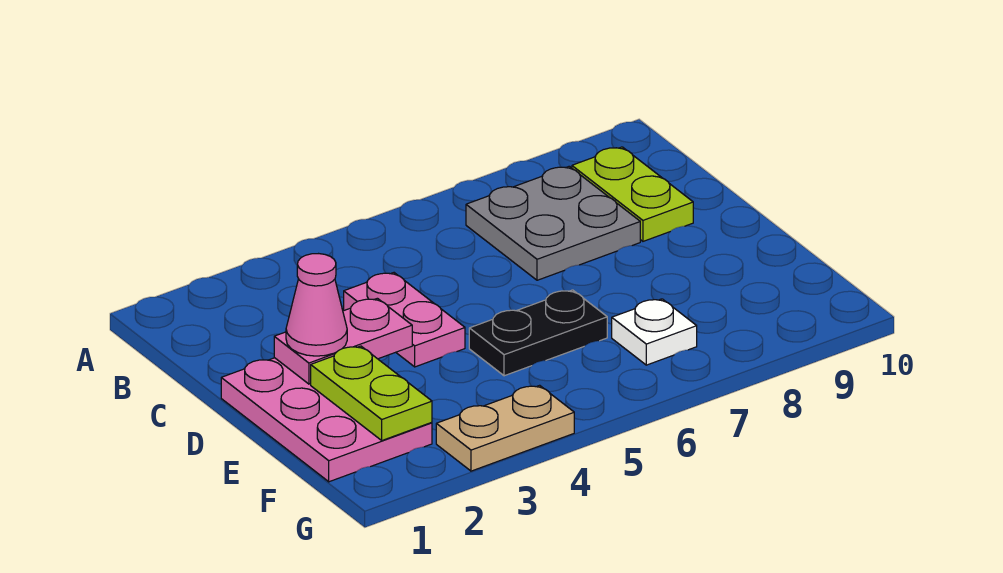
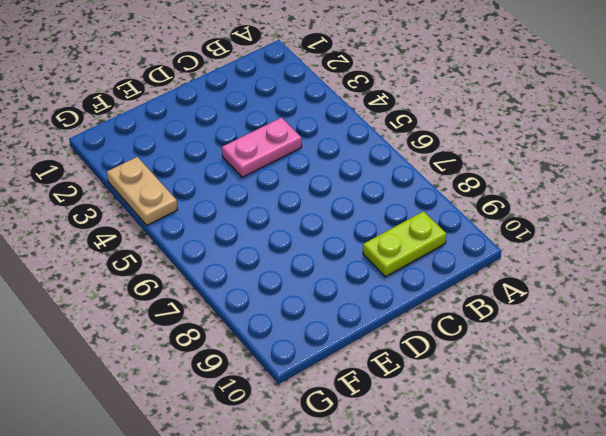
none -> grey 2x2 plate [466,166,640,280]
none -> pink 2x3 plate [221,358,432,482]

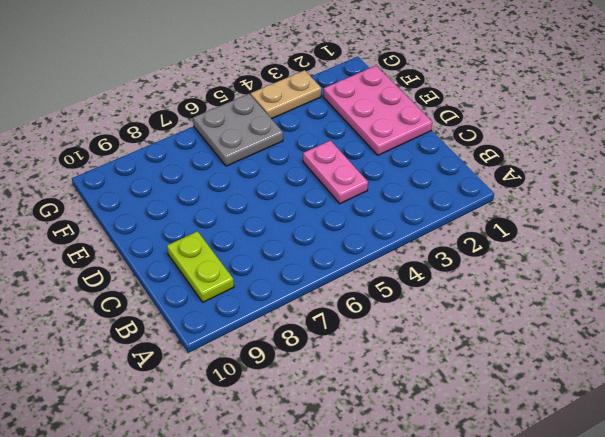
grey 2x2 plate [193,94,283,166] -> grey 2x2 plate moved to [466,166,640,280]
none -> black 1x2 plate [469,290,607,376]
none -> white 1x1 plate [612,299,697,365]

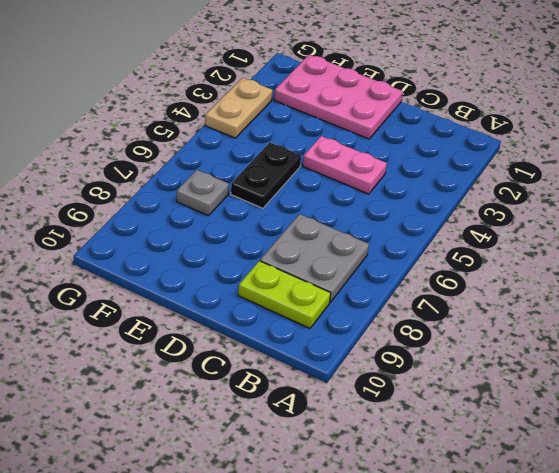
grey 1x1 plate [177,170,229,216] -> white 1x1 plate [612,299,697,365]
none -> pink 1x2 plate [274,298,412,384]
none -> lime 1x2 plate [311,346,432,440]

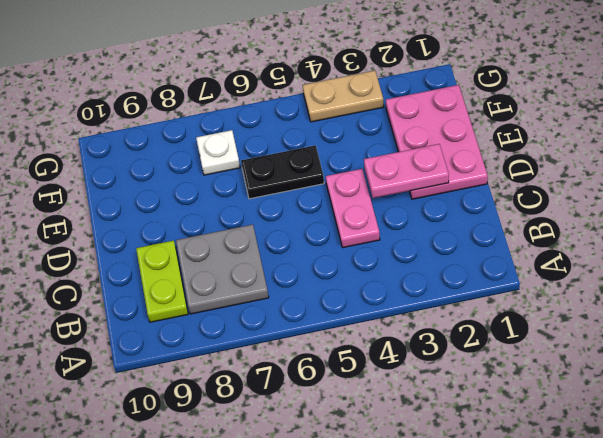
none -> lime 1x2 plate [311,346,432,440]
none -> pink 1x1 cone [286,254,347,356]

